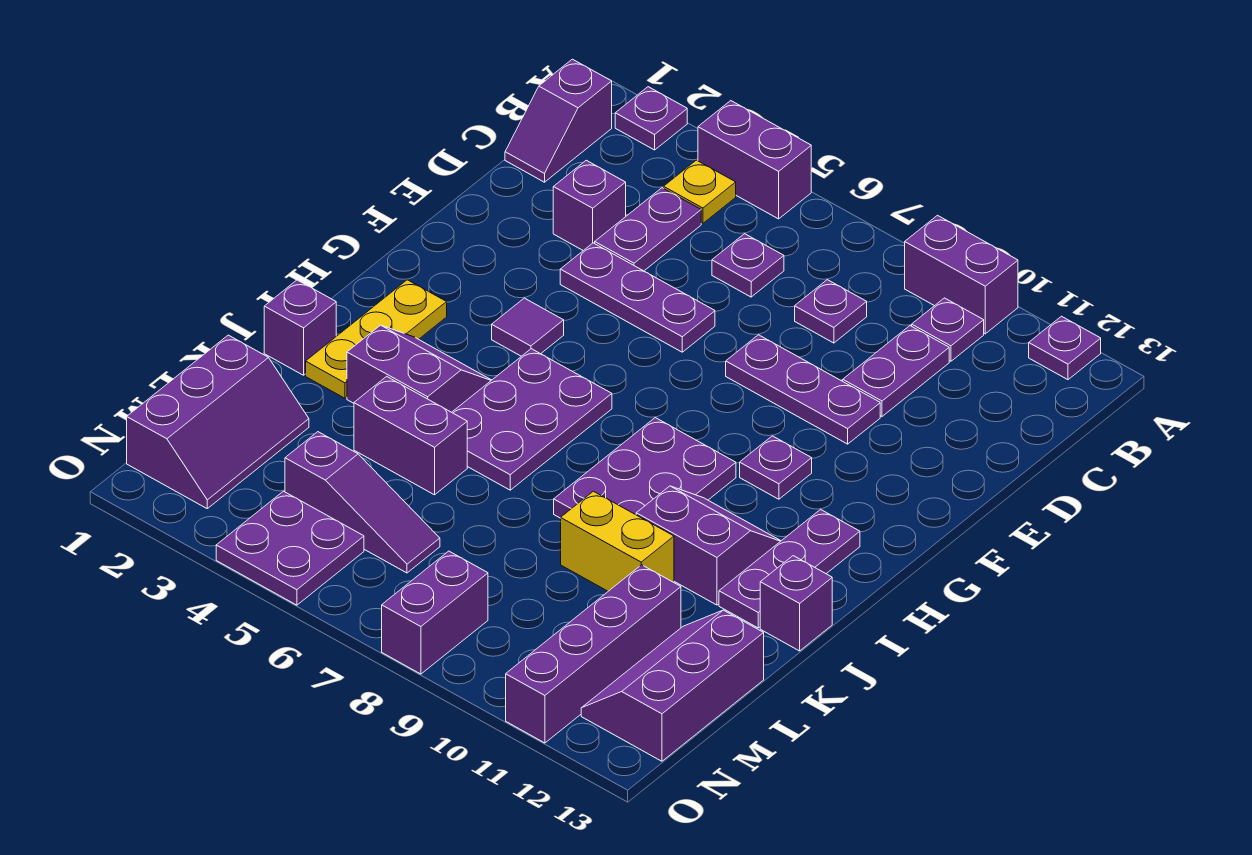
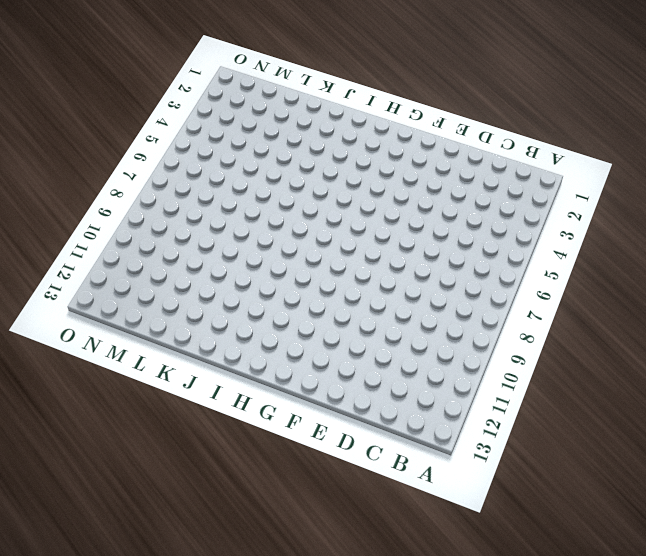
none -> purple 1x1 plate [615,87,687,150]
none -> purple 1x2 brick [698,101,811,219]
none -> purple 1x2 brick [905,215,1018,334]
none -> purple 1x1 plate [1029,316,1101,380]

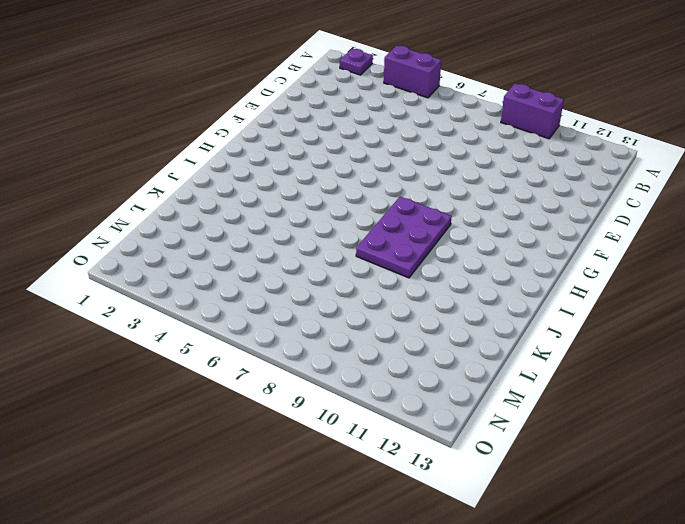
none -> purple 1x1 plate [1029,316,1101,380]
none -> purple 1x2 slope [505,59,612,182]
none -> yellow 1x1 plate [664,160,736,223]
none -> purple 1x1 plate [912,298,984,361]

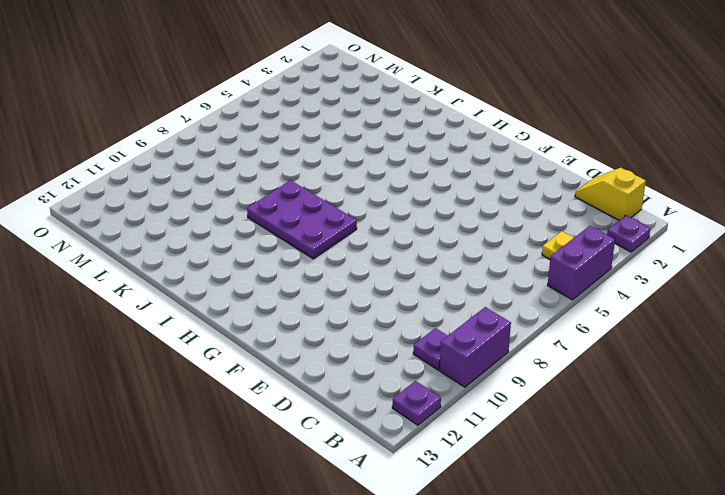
yellow 1x2 slope [575,168,646,220] -> purple 1x2 slope [505,59,612,182]
none -> purple 1x2 plate [595,188,701,271]
none -> purple 1x1 plate [712,234,784,297]
none -> purple 1x1 plate [795,280,867,343]
none -> purple 1x2 plate [843,326,949,416]

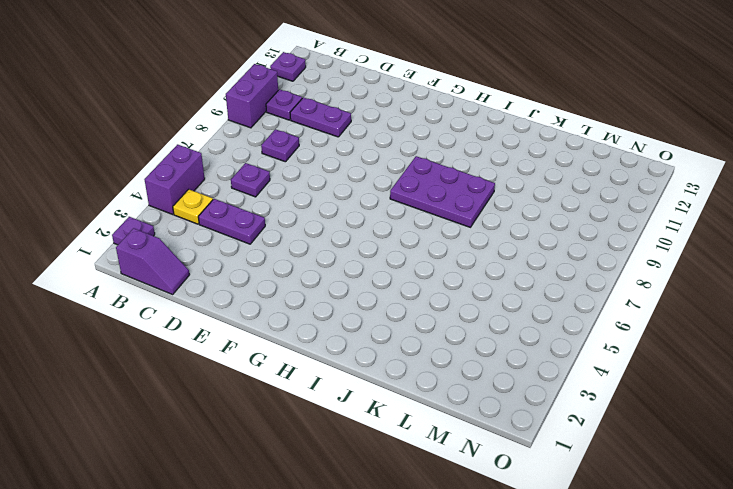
none -> purple 1x1 brick [553,160,626,251]
none -> purple 1x3 plate [560,243,715,352]
none -> purple 1x3 plate [726,335,880,444]
none -> purple 1x1 tile [492,298,564,356]

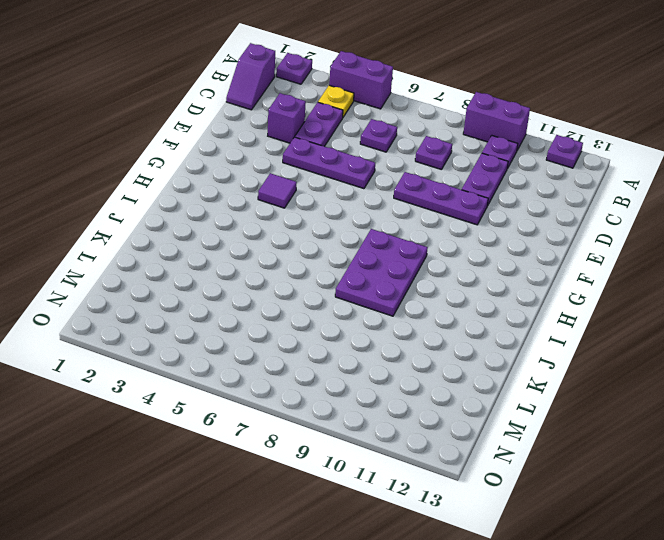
none -> purple 1x1 plate [740,436,812,499]
none -> yellow 1x3 plate [306,280,447,398]
none -> purple 2x3 plate [452,349,612,490]
none -> purple 1x3 plate [719,510,860,628]

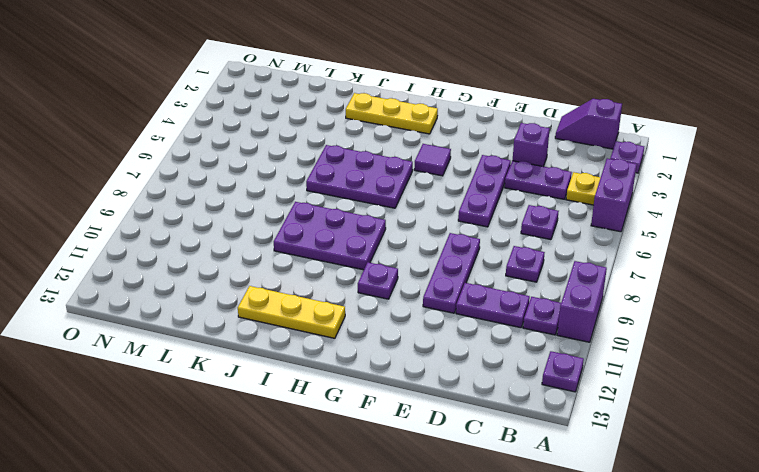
yellow 1x3 plate [238,286,345,338] -> purple 1x3 plate [719,510,860,628]
none -> purple 2x2 slope [347,325,491,412]
none -> purple 2x2 slope [636,486,780,605]
none -> purple 1x1 brick [264,280,336,375]
none -> purple 1x1 brick [760,556,832,651]

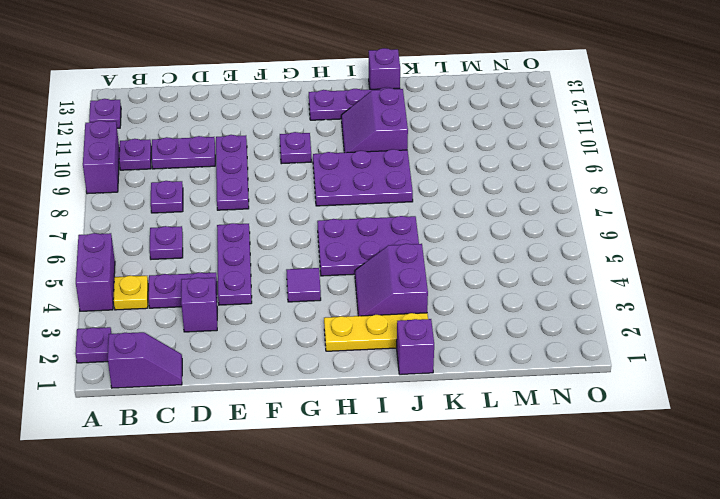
none -> purple 1x2 brick [354,376,467,495]
none -> yellow 1x2 brick [561,491,674,591]
none -> purple 2x3 slope [127,335,309,508]
none -> purple 1x4 brick [506,565,681,743]

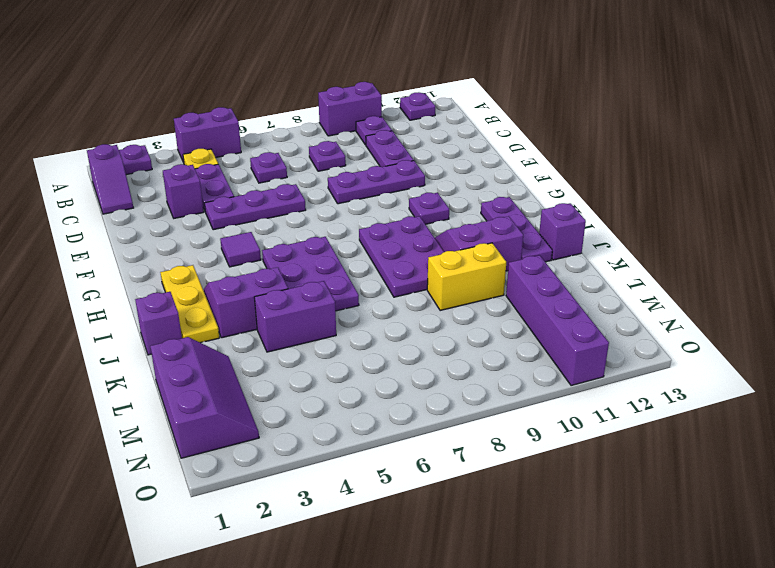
none -> purple 2x3 slope [581,610,764,761]
none -> purple 1x3 slope [285,432,440,573]
none -> purple 2x2 plate [216,491,364,605]
none -> purple 1x2 brick [382,551,488,674]

